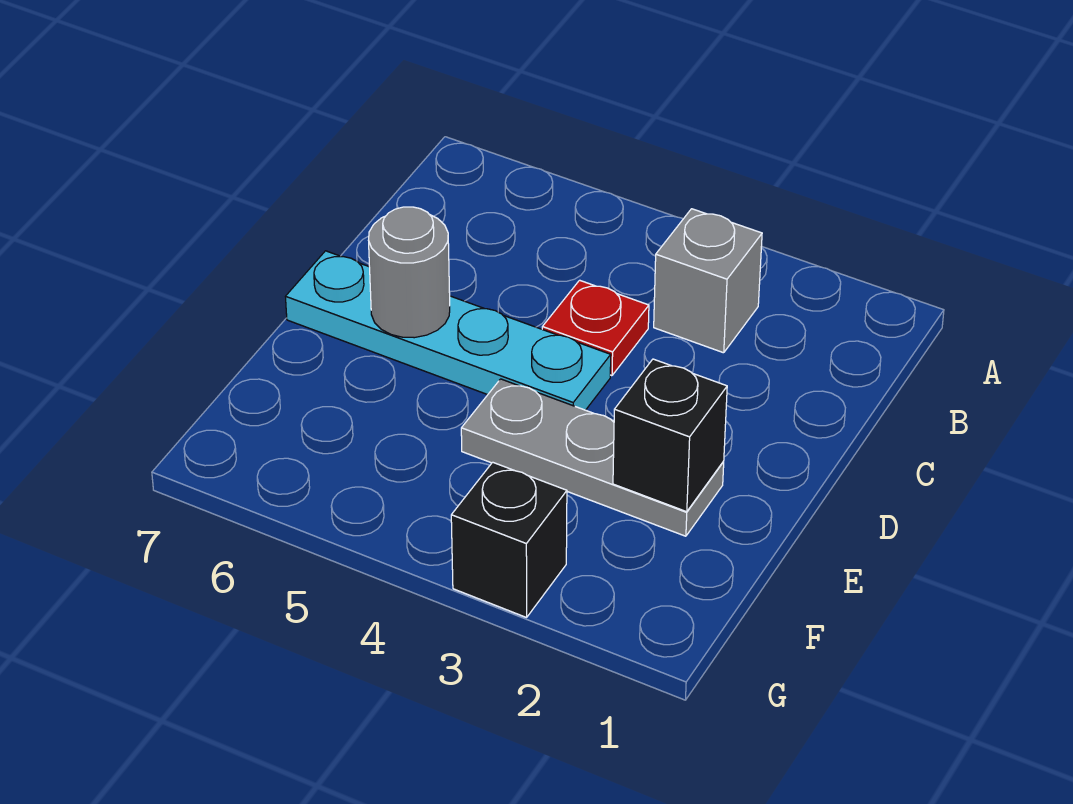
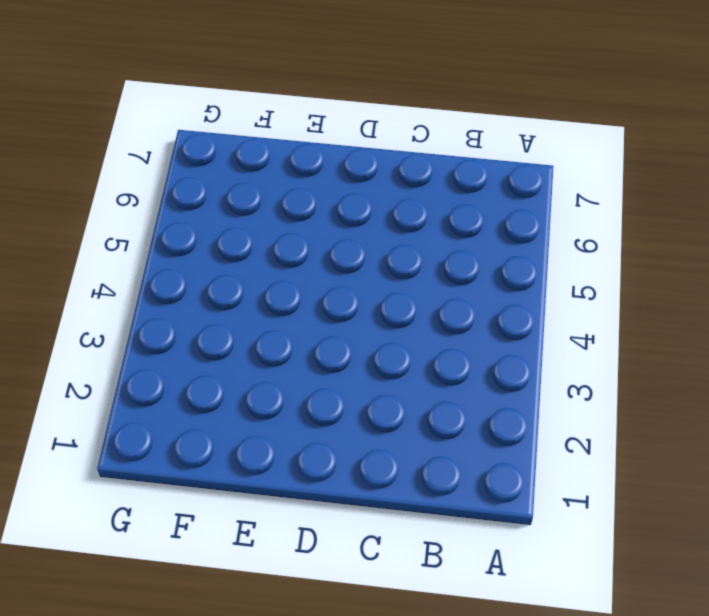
none -> grey 1x1 brick [654,209,762,353]
none -> red 1x1 plate [542,280,649,376]

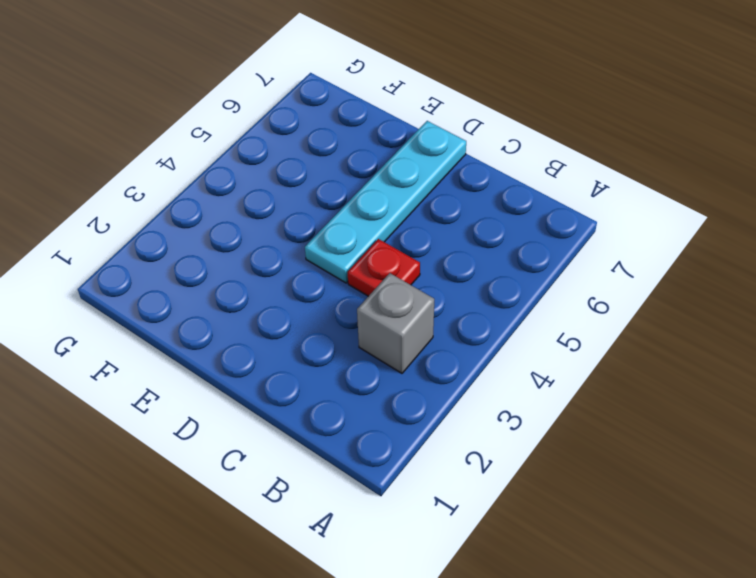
none -> grey 1x3 plate [461,379,724,536]
none -> black 1x1 brick [451,462,567,617]

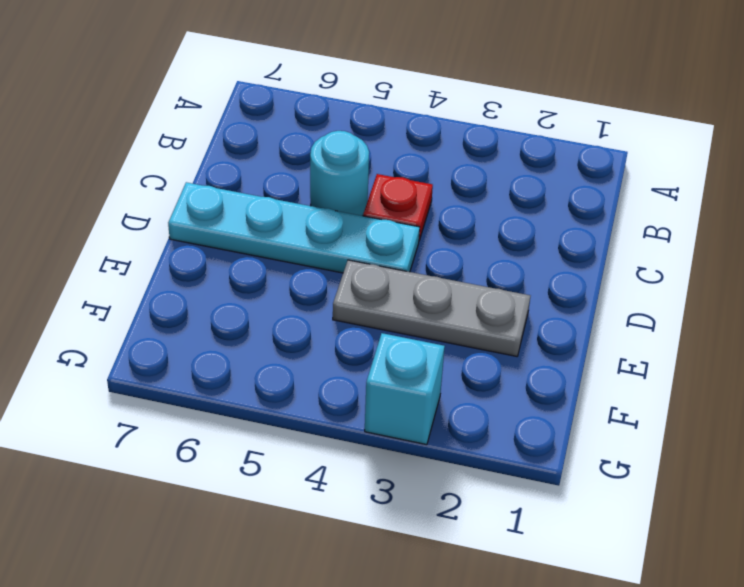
cyan 1x1 round brick [310,131,369,216] -> none
cyan 1x1 brick [365,333,445,445] -> black 1x1 brick [451,462,567,617]
none -> grey 1x1 brick [654,209,762,353]
none -> grey 1x1 round brick [368,207,450,338]

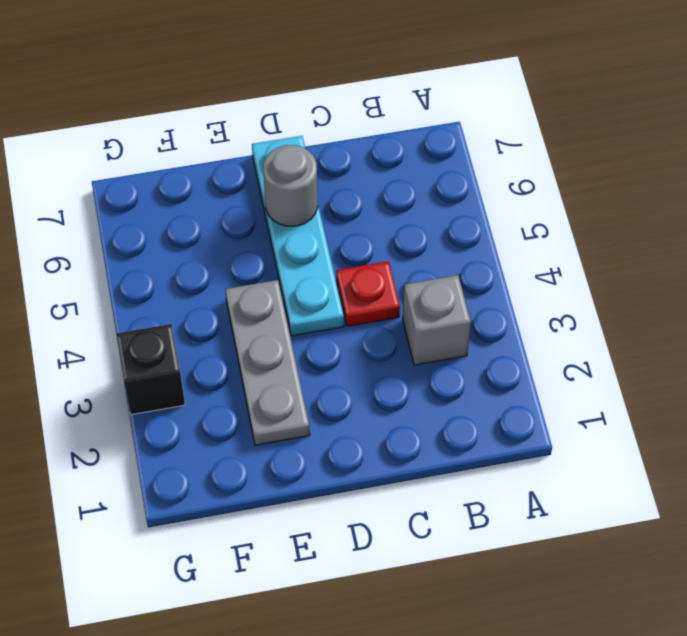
none -> black 1x1 brick [613,359,727,512]

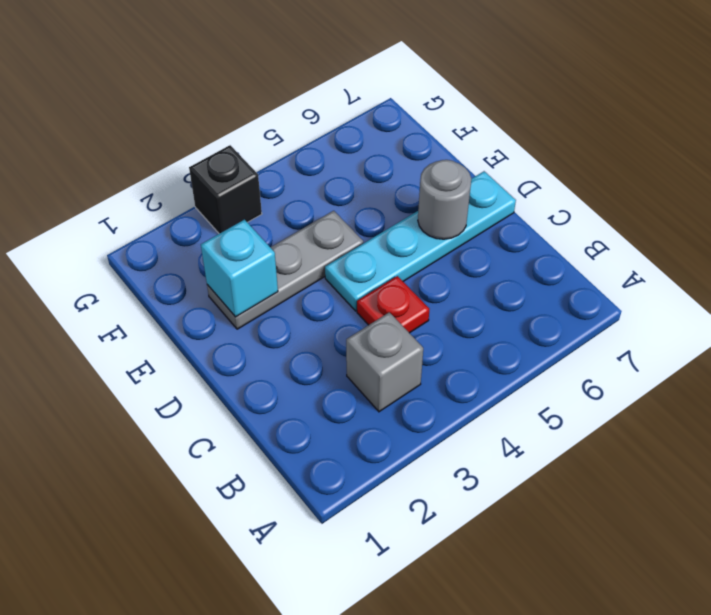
cyan 1x1 brick [201,220,278,317] -> black 1x1 brick [613,359,727,512]

